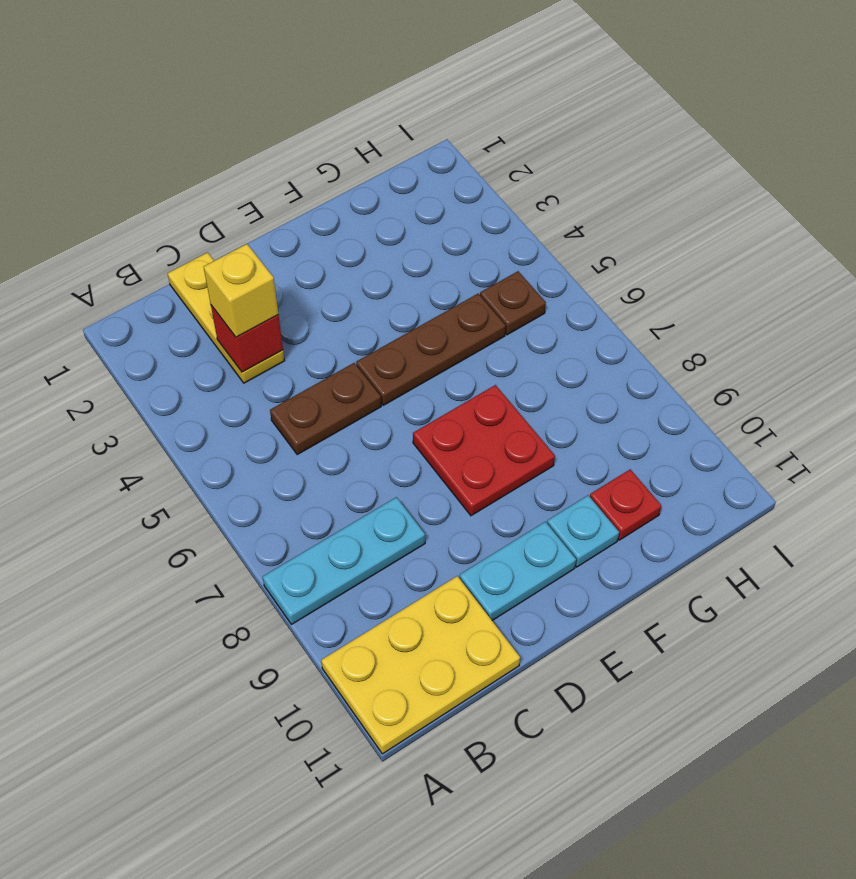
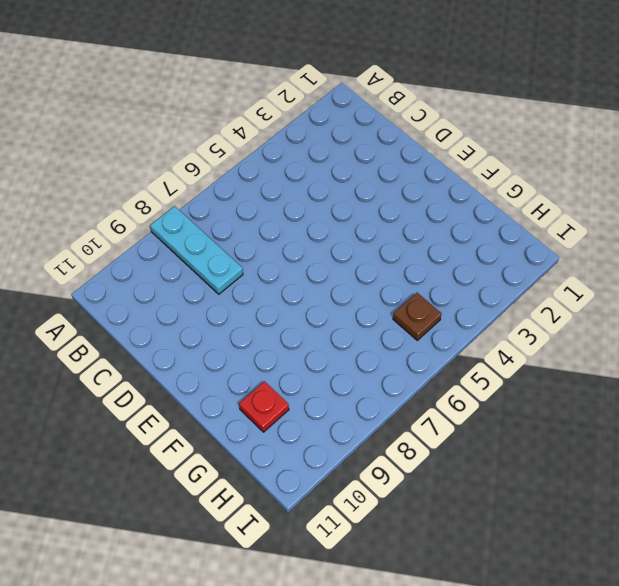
none -> yellow 2x3 plate [321,576,520,754]
none -> yellow 1x3 plate [168,253,285,383]
none -> brown 1x2 plate [270,363,381,455]

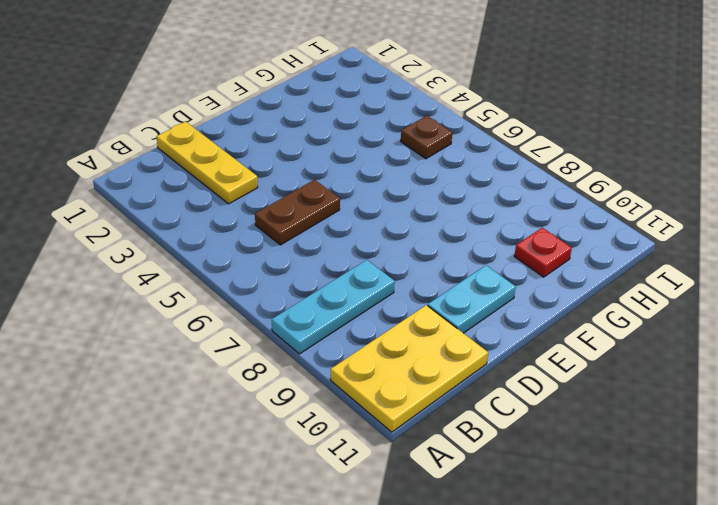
none -> brown 1x3 plate [356,294,506,405]
none -> red 2x2 plate [413,385,555,516]
none -> cyan 1x1 plate [547,495,619,567]

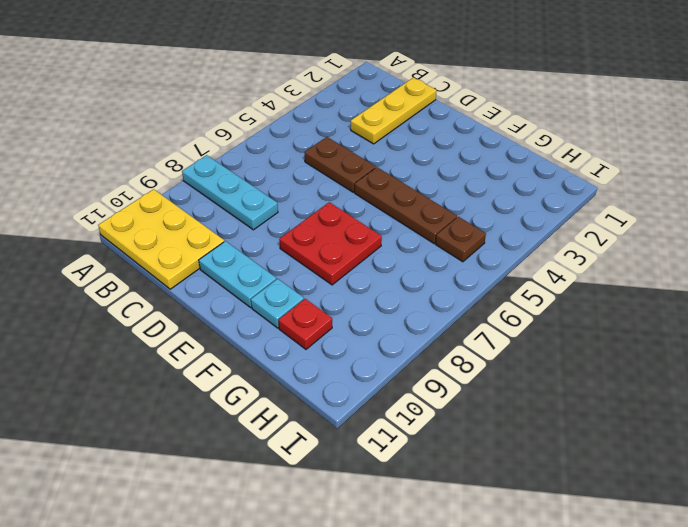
none -> red 1x1 brick [211,305,283,372]
none -> yellow 1x1 brick [204,244,278,337]

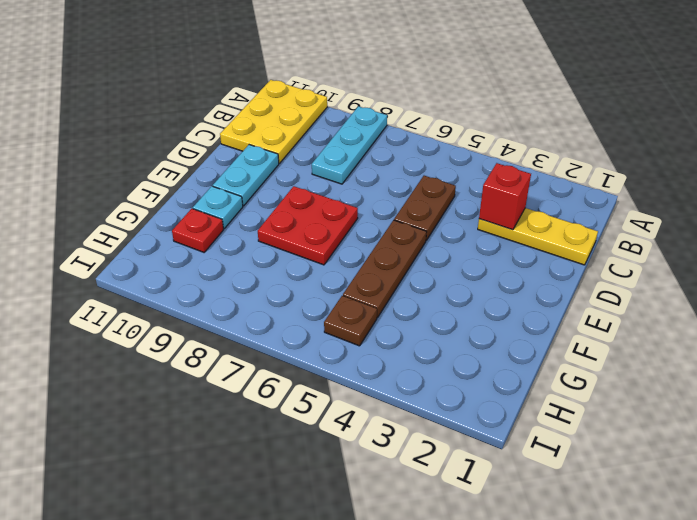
none -> yellow 1x1 brick [204,244,278,337]

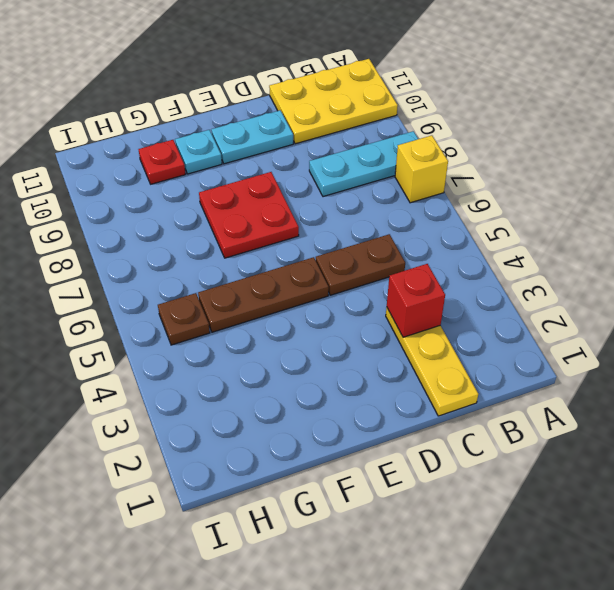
yellow 1x1 brick [395,135,448,203] -> yellow 1x1 brick moved to [204,244,278,337]

